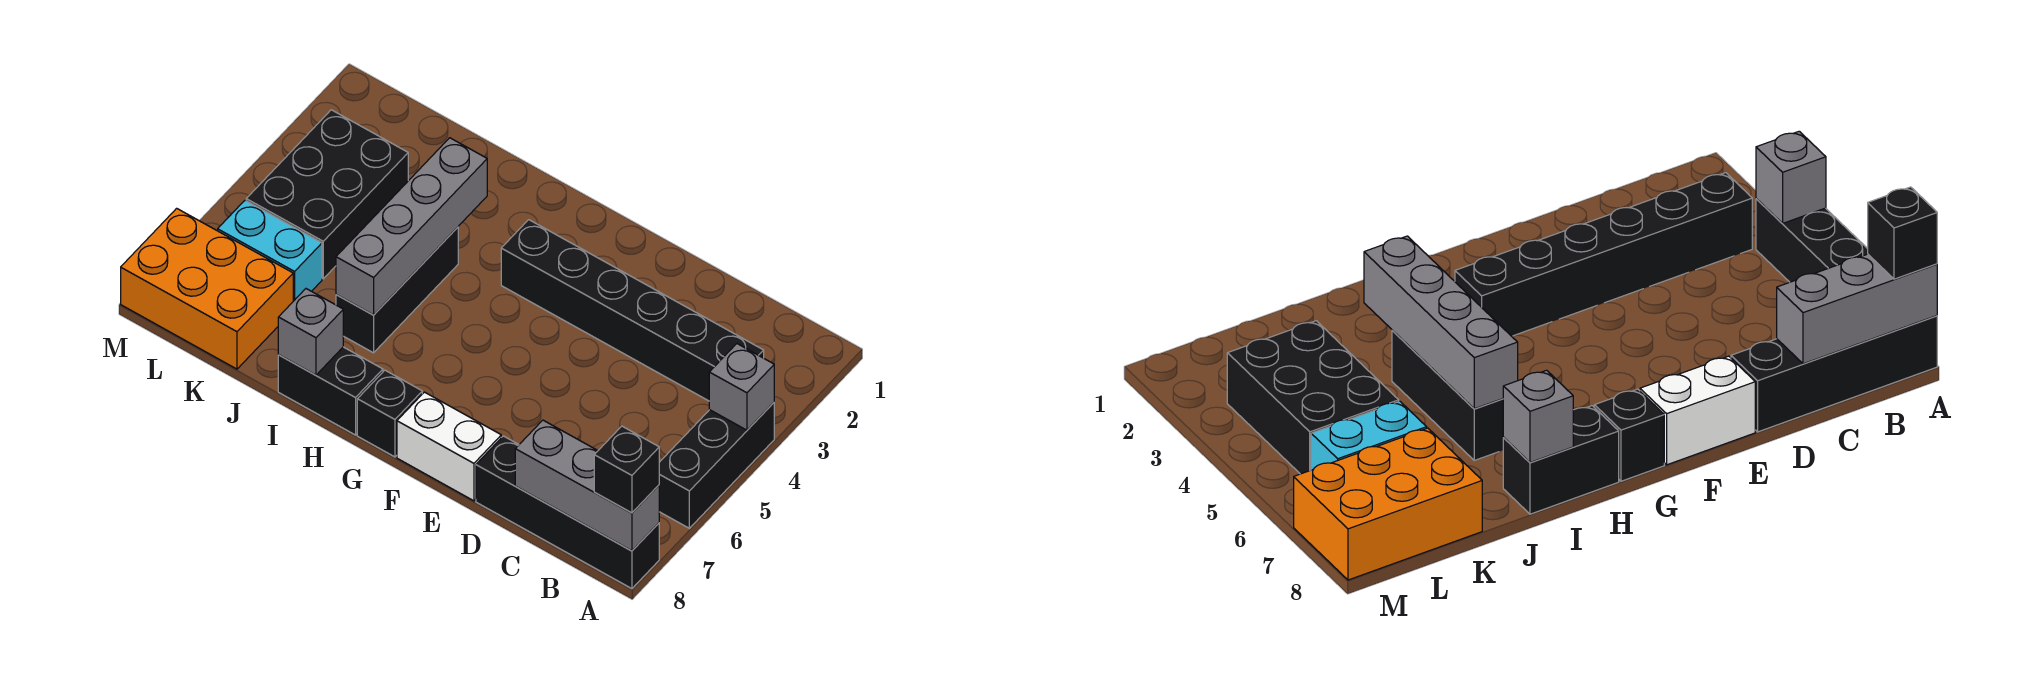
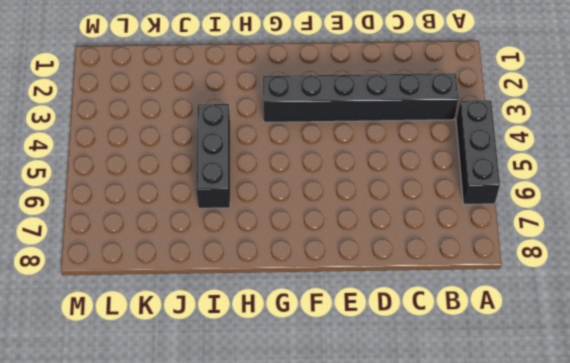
none -> black 1x4 brick [476,436,659,589]
none -> white 1x2 brick [397,392,501,501]
none -> black 1x1 brick [357,370,422,457]

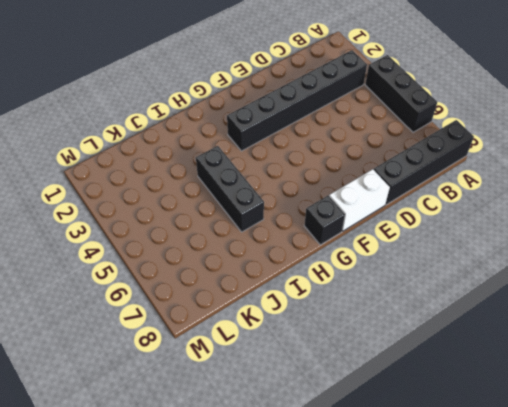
none -> black 1x2 brick [278,347,383,435]
none -> black 2x3 brick [246,110,408,279]
none -> cyan 1x2 brick [218,200,322,301]

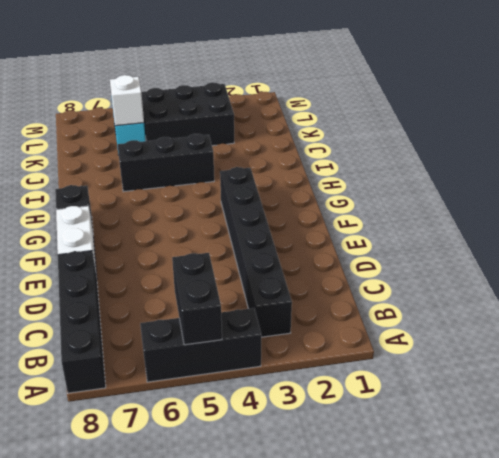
black 1x2 brick [172,253,222,345] -> black 1x2 brick moved to [278,347,383,435]
white 1x1 brick [110,75,144,126] -> none
none -> orange 2x3 brick [121,208,293,369]
none -> grey 1x1 brick [709,344,774,430]
none -> grey 1x3 brick [515,420,659,551]

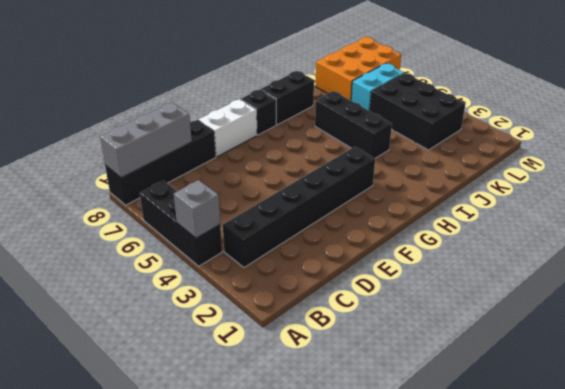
none -> grey 1x4 brick [336,138,487,315]
none -> grey 1x1 brick [278,289,343,375]
none -> black 1x1 brick [594,426,659,513]

